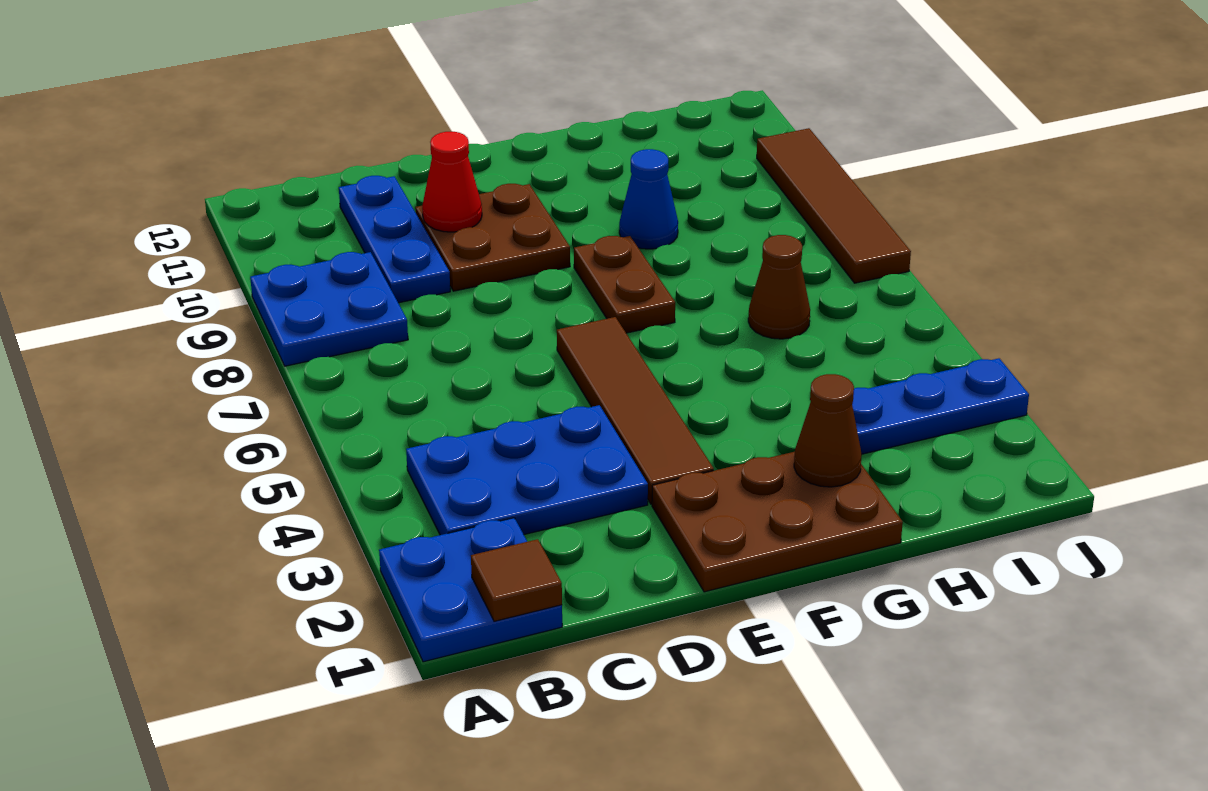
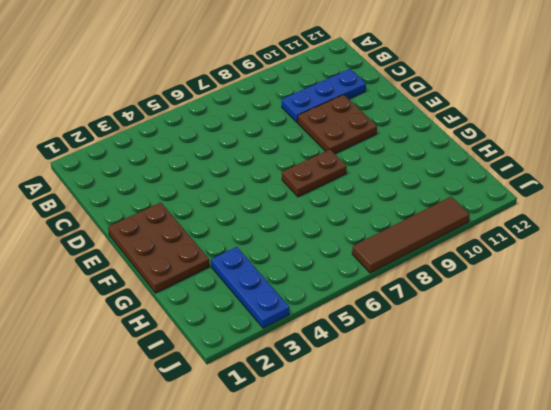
none -> blue 2x2 plate [379,518,562,662]
none -> blue 2x2 plate [250,252,408,366]
none -> blue 2x3 plate [406,405,648,535]

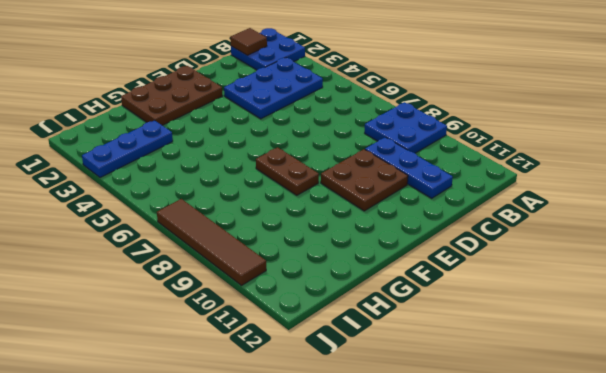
none -> brown 1x4 tile [557,317,714,504]
none -> blue 1x1 cone [619,149,678,249]
none -> brown 1x1 cone [748,235,810,339]

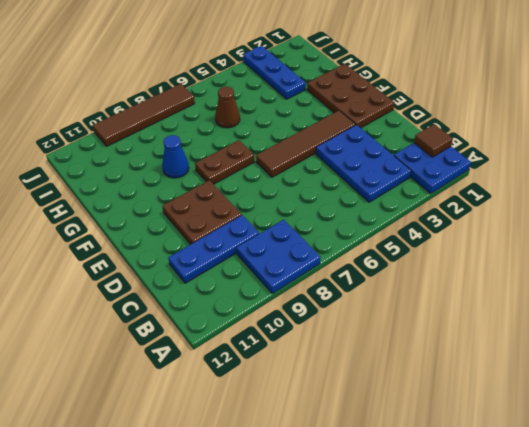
none -> red 1x1 cone [422,132,482,232]
none -> brown 1x1 cone [794,374,862,487]

